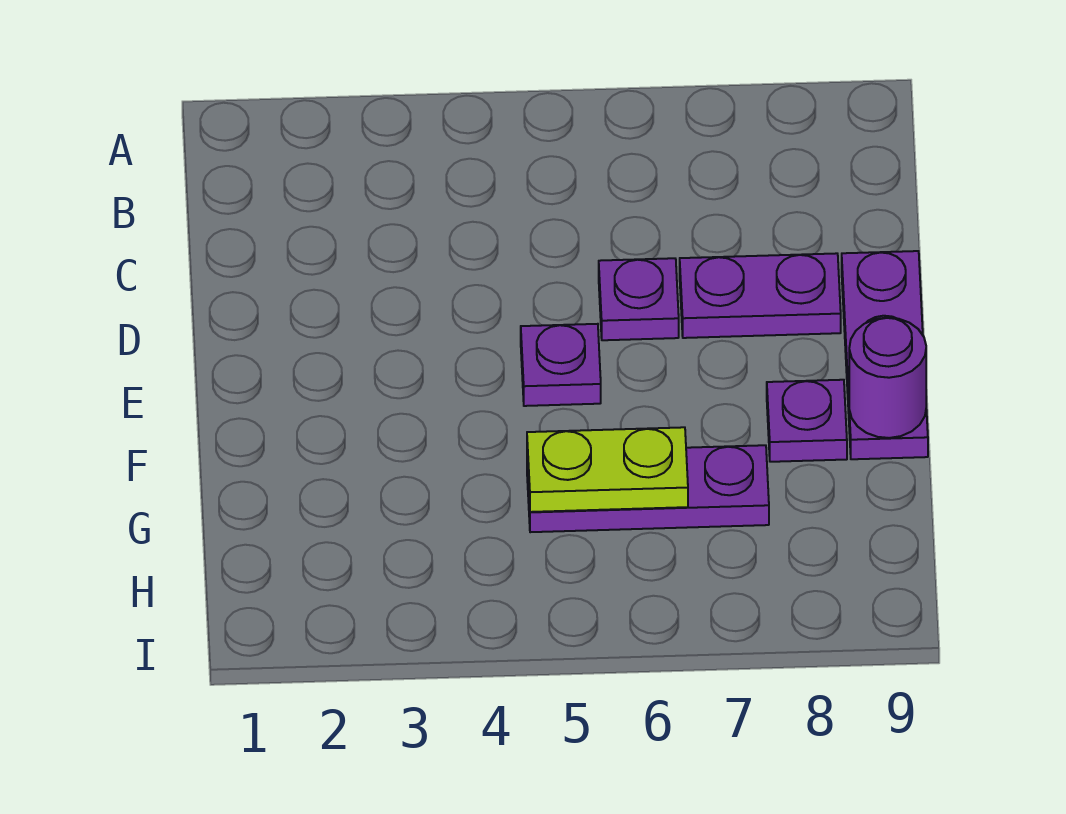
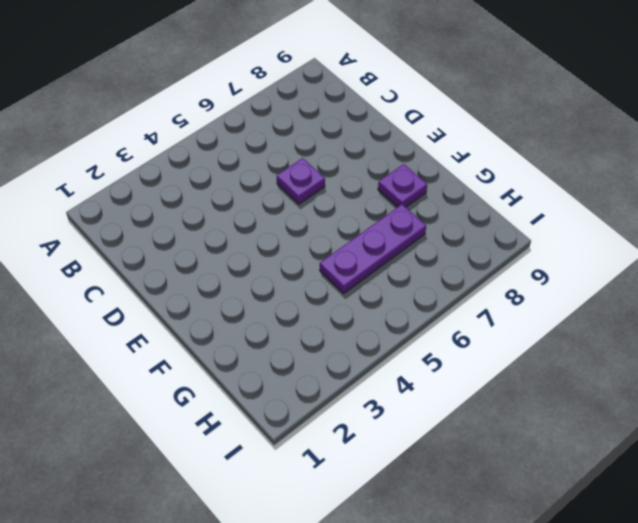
none -> purple 1x2 plate [680,253,841,338]
none -> purple 1x3 plate [842,251,928,459]

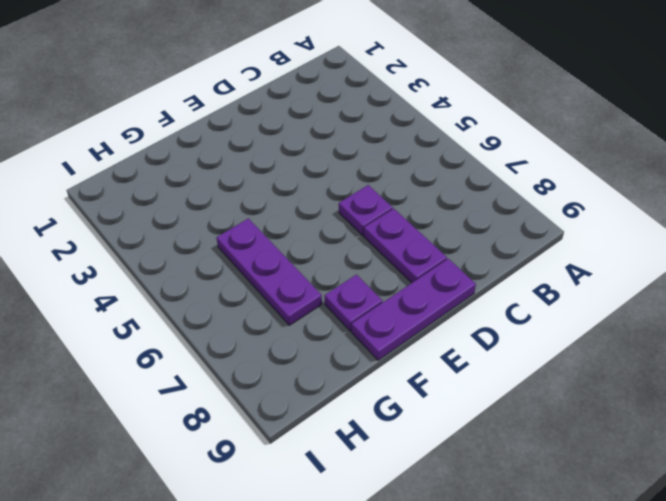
none -> purple 1x1 plate [521,324,601,406]
none -> purple 1x1 round brick [849,318,926,438]

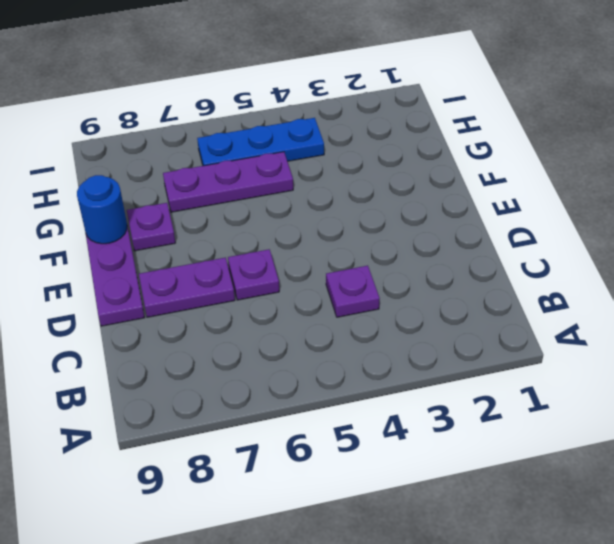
purple 1x1 plate [326,266,380,317] -> purple 1x1 plate moved to [521,324,601,406]
blue 1x1 round brick [77,175,127,244] -> purple 1x1 round brick [849,318,926,438]
blue 1x3 plate [197,118,324,166] -> none
none -> lime 1x2 plate [527,427,688,512]

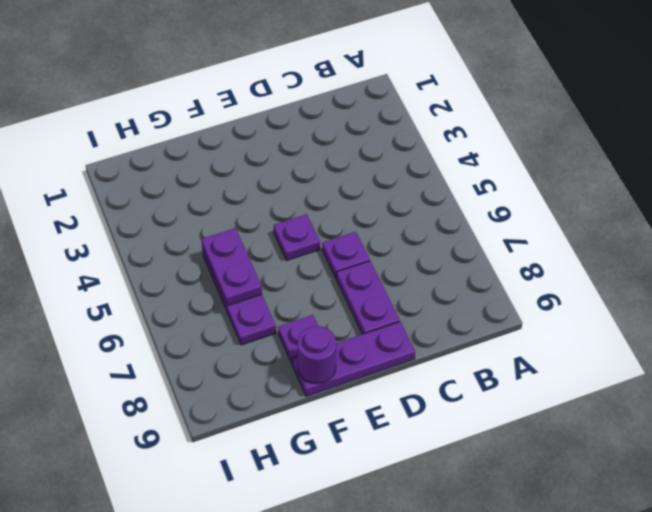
purple 1x2 plate [201,228,262,306] -> lime 1x2 plate [527,427,688,512]

